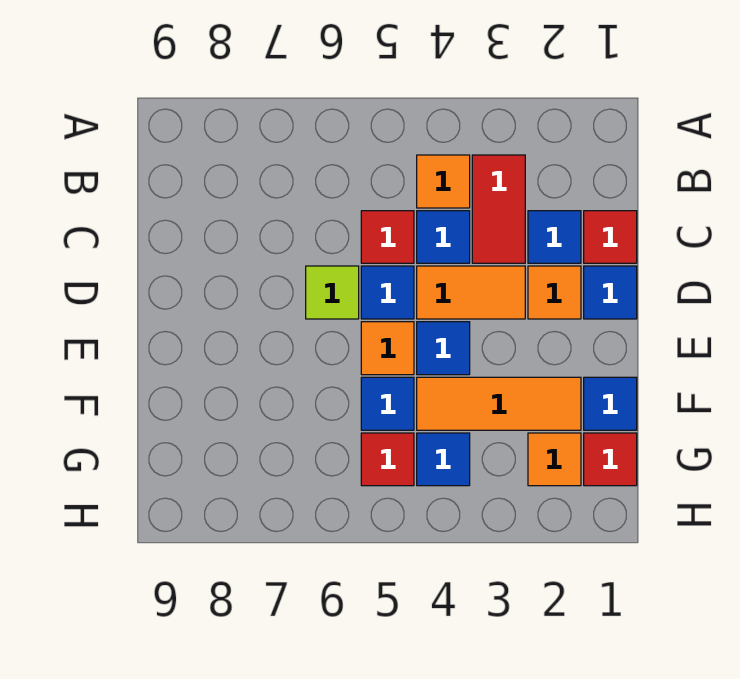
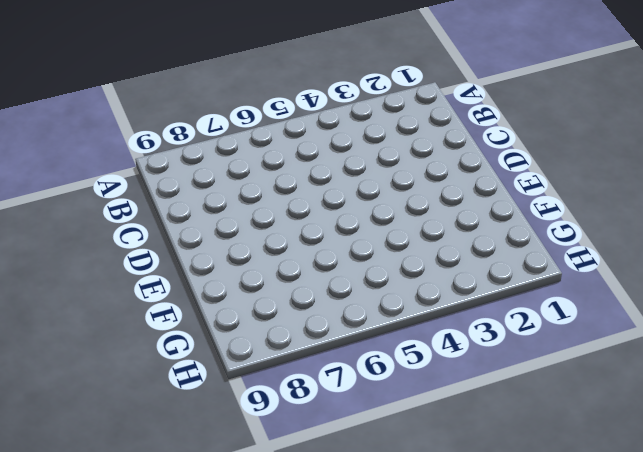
none -> red 1x2 tile [472,155,525,263]
none -> orange 1x1 tile [417,155,470,208]
none -> red 1x1 tile [584,211,637,263]

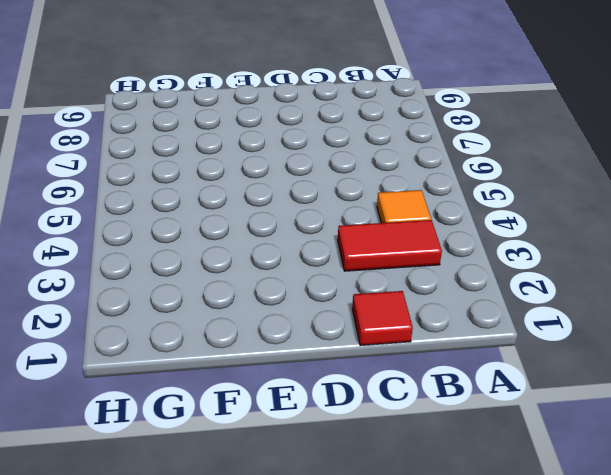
none -> blue 1x1 tile [528,211,581,263]
none -> blue 1x1 tile [417,211,470,263]
none -> red 1x1 tile [361,211,414,263]

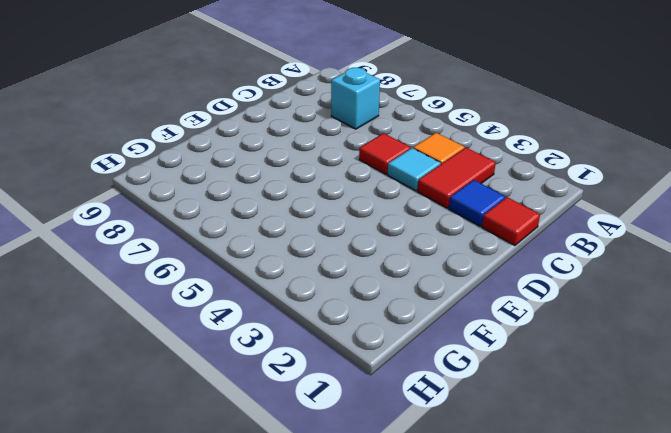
cyan 1x1 brick [331,68,380,129] -> none
cyan 1x1 tile [388,148,441,191] -> blue 1x1 tile [417,211,470,263]
none -> blue 1x1 tile [584,266,637,319]
none -> orange 1x1 tile [528,266,581,319]
none -> orange 1x2 tile [417,266,525,319]

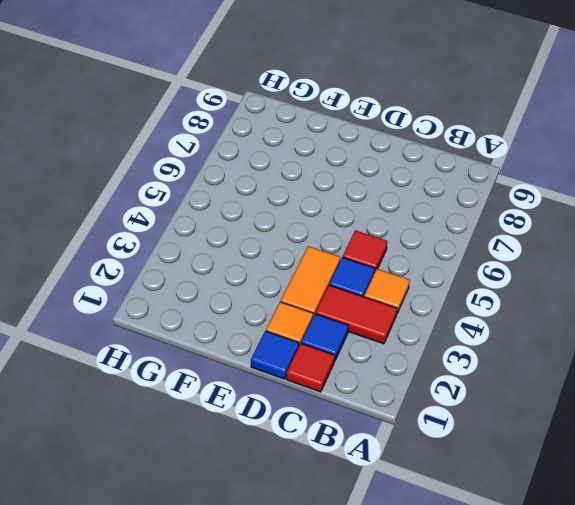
none -> blue 1x1 tile [361,266,414,319]
none -> lime 1x1 tile [306,266,359,319]
none -> blue 1x1 tile [417,322,470,375]

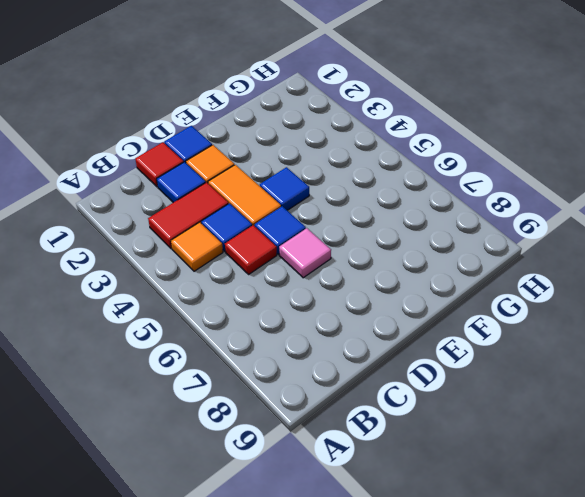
pink 1x1 tile [279,228,331,278] -> lime 1x1 tile [306,266,359,319]
none -> orange 1x1 tile [361,322,414,375]
none -> blue 1x1 tile [584,377,637,430]
none -> orange 1x3 tile [417,377,581,430]

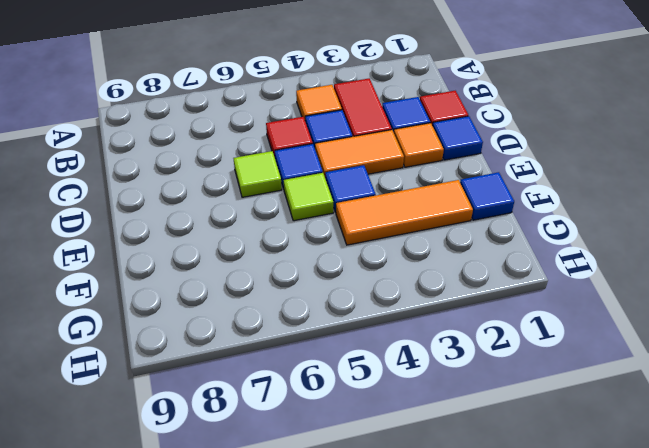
lime 1x1 tile [284,173,333,221] -> orange 1x1 tile [361,322,414,375]
none -> blue 1x1 tile [361,377,414,430]
none -> red 1x1 tile [584,433,637,486]
none -> orange 1x1 tile [528,433,581,486]

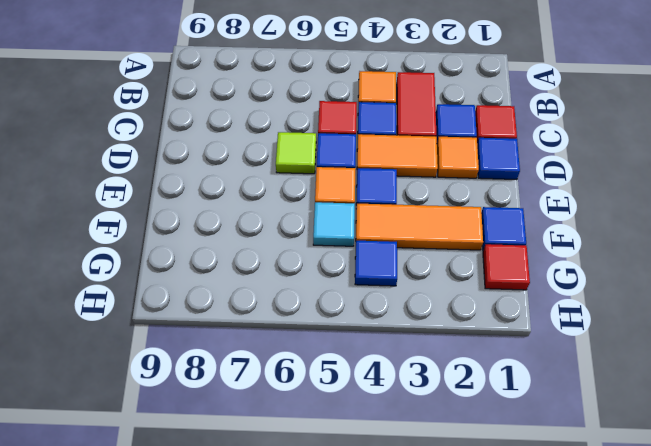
cyan 1x1 tile [313,202,355,246] -> blue 1x1 tile [361,377,414,430]
none -> orange 1x1 tile [528,433,581,486]
none -> red 1x1 tile [361,433,414,486]

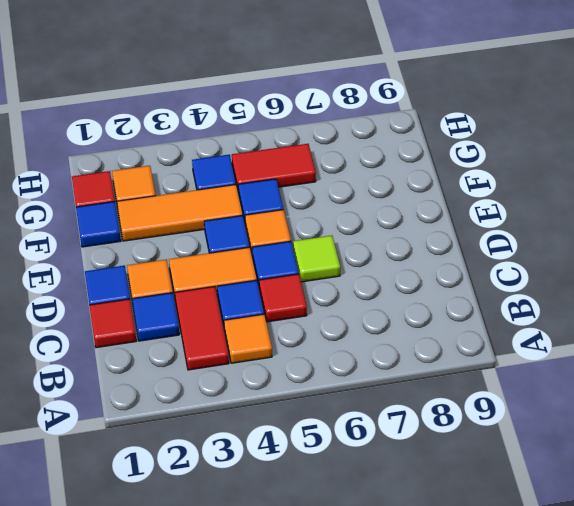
red 1x2 tile [232,144,316,193] -> red 1x1 tile [361,433,414,486]

